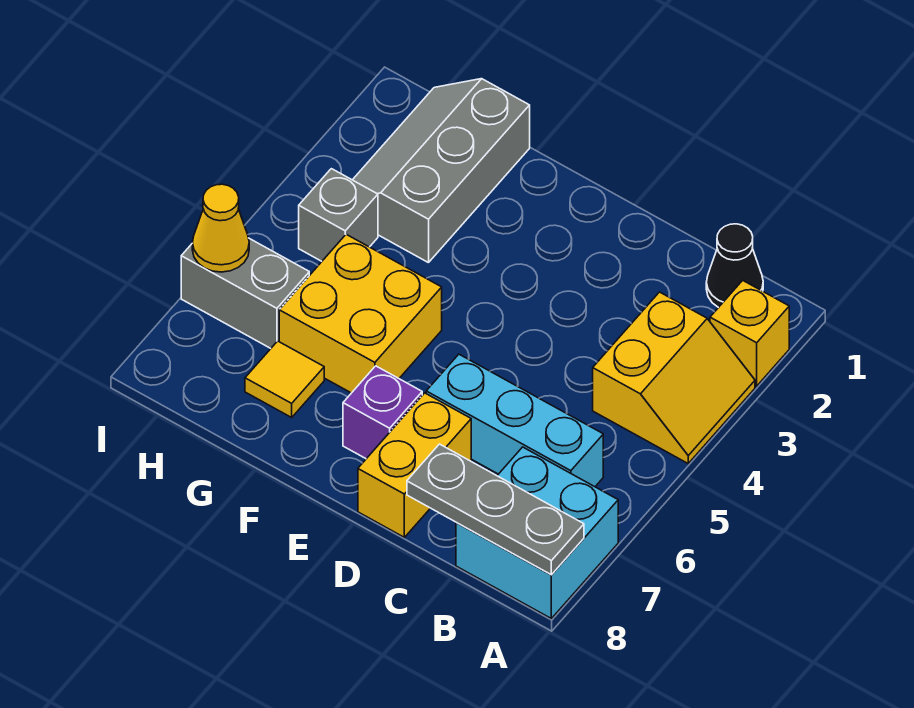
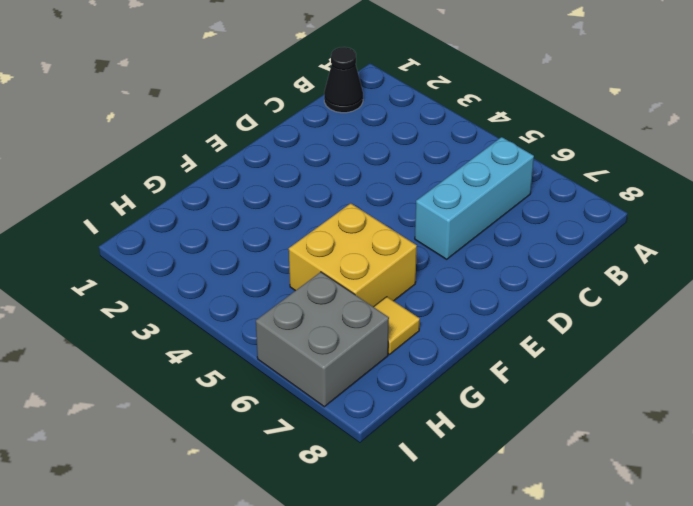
grey 2x2 brick [256,272,389,407] -> grey 1x2 brick [181,239,309,348]
none -> yellow 1x1 brick [710,280,789,386]
none -> yellow 2x2 slope [593,292,755,463]
none -> cyan 2x2 brick [456,447,618,618]

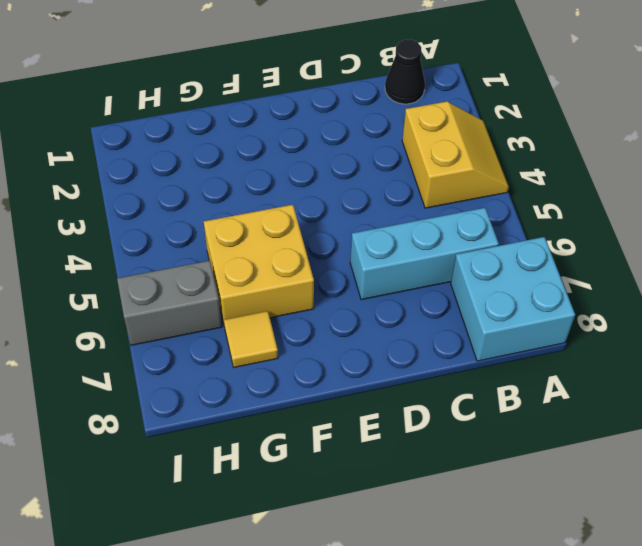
none -> yellow 1x1 brick [710,280,789,386]
none -> yellow 1x2 brick [358,393,471,537]
none -> purple 1x1 brick [343,366,422,459]

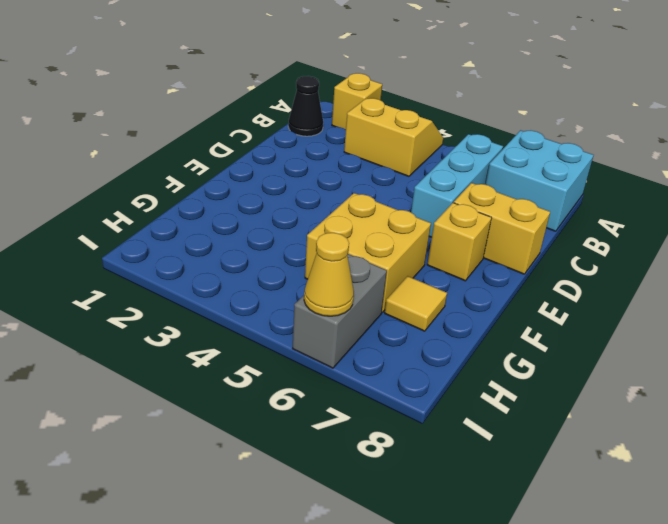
yellow 1x1 brick [427,203,492,281] -> purple 1x1 brick [343,366,422,459]
none -> grey 2x3 slope [353,79,530,263]
none -> grey 1x1 brick [299,169,378,261]
none -> grey 1x3 plate [407,444,584,575]

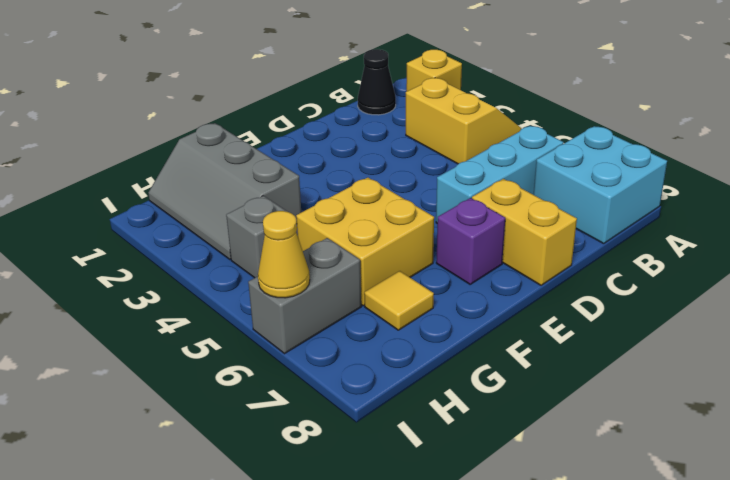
none -> grey 1x3 plate [407,444,584,575]

